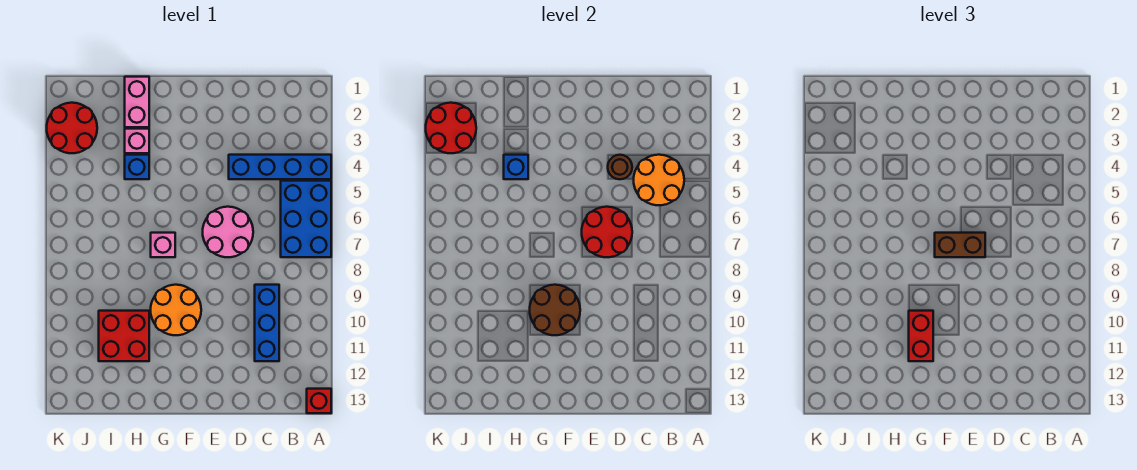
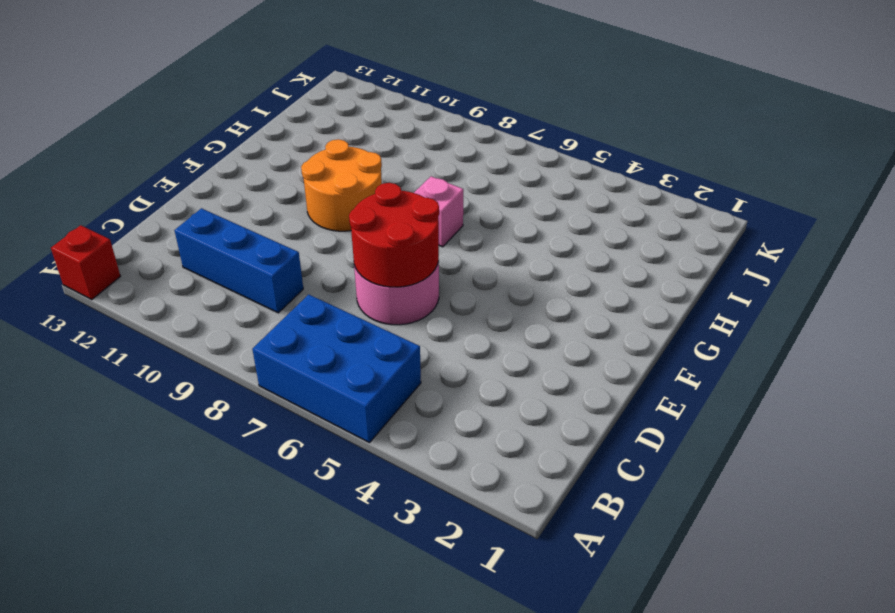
none -> blue 1x4 brick [229,155,331,179]
none -> pink 1x2 brick [125,77,149,127]
none -> pink 1x1 brick [125,129,149,153]

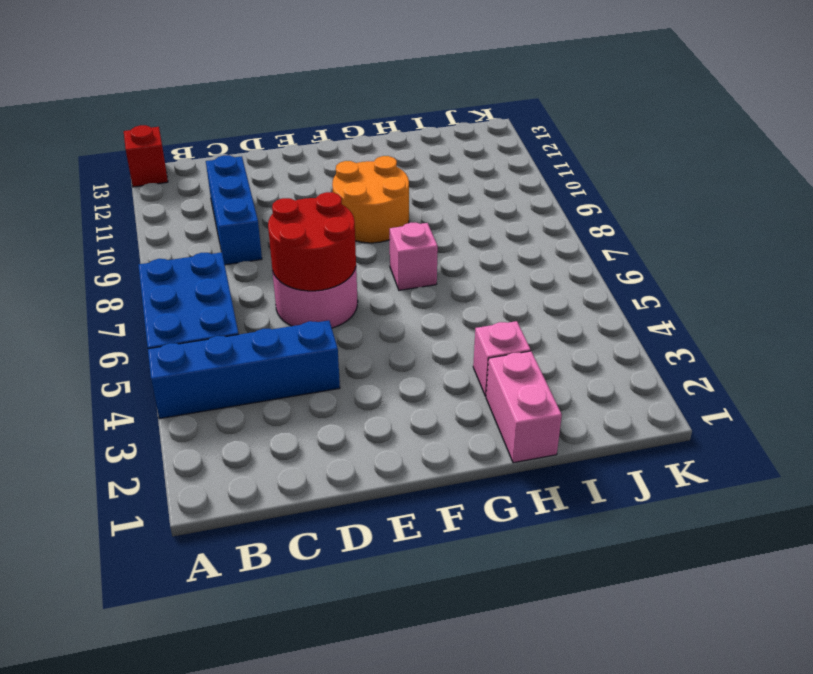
none -> blue 1x1 brick [125,155,149,179]
none -> red 2x2 brick [99,311,149,361]
none -> red 2x2 round brick [47,103,97,153]

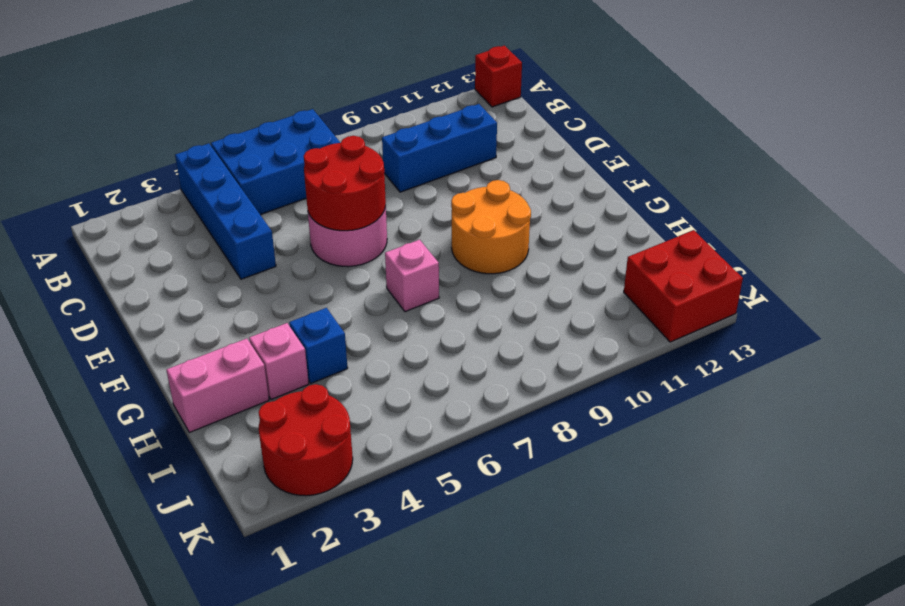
red 2x2 brick [624,230,743,342] -> red 2x2 brick moved to [99,311,149,361]
none -> orange 2x2 round brick [634,155,684,205]
none -> brown 1x1 round brick [608,155,632,179]
none -> brown 2x2 round brick [530,285,580,335]

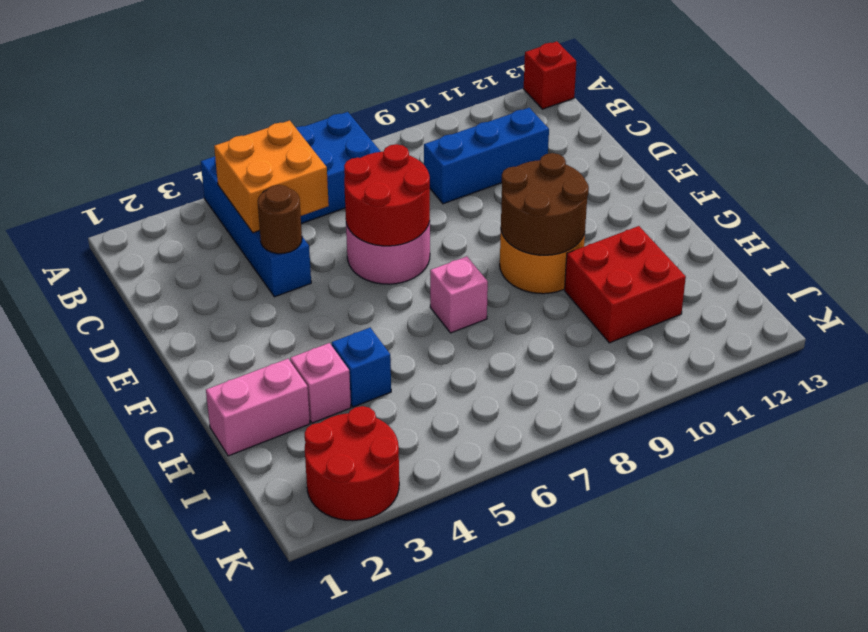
orange 2x2 brick [214,120,329,233] -> orange 2x2 round brick [634,155,684,205]
none -> blue 1x1 brick [504,155,528,179]
none -> red 2x2 round brick [426,103,476,153]
none -> brown 1x2 brick [935,233,985,257]

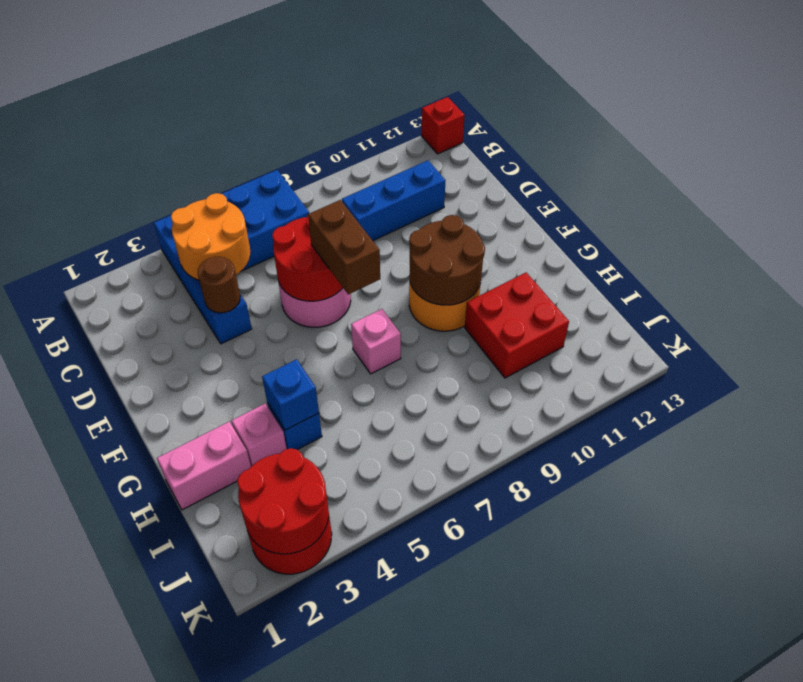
none -> red 1x2 brick [909,311,933,361]

